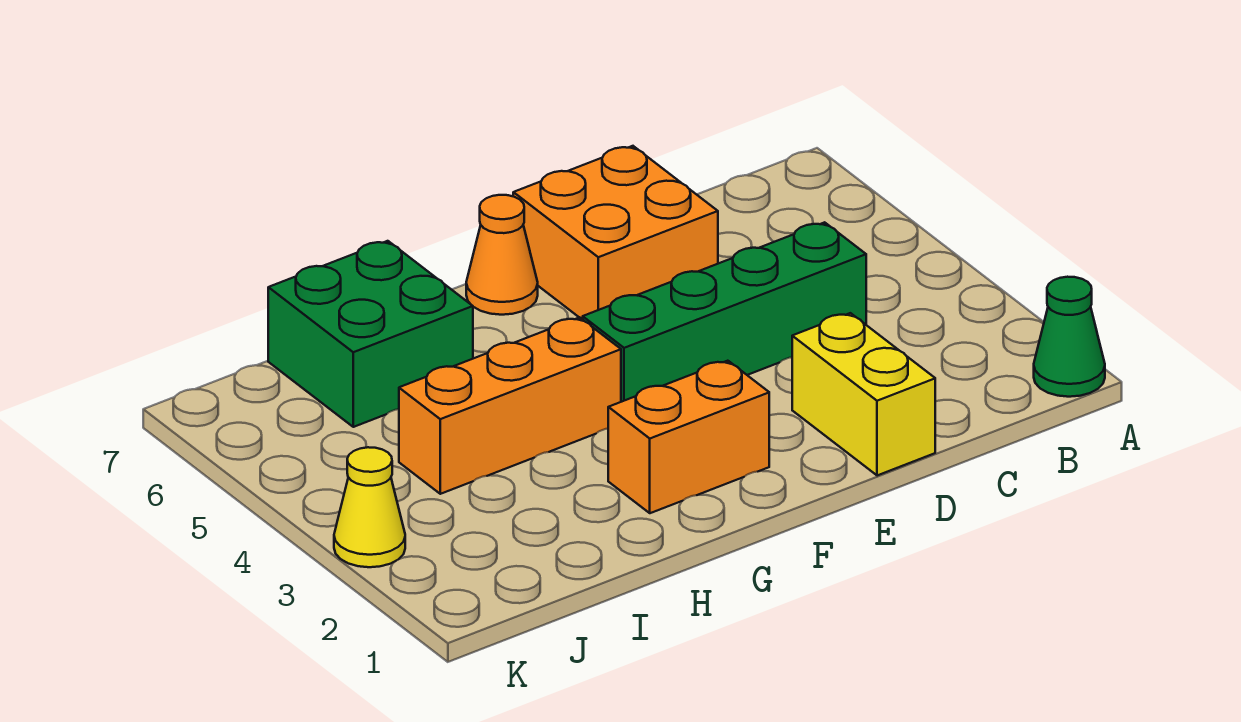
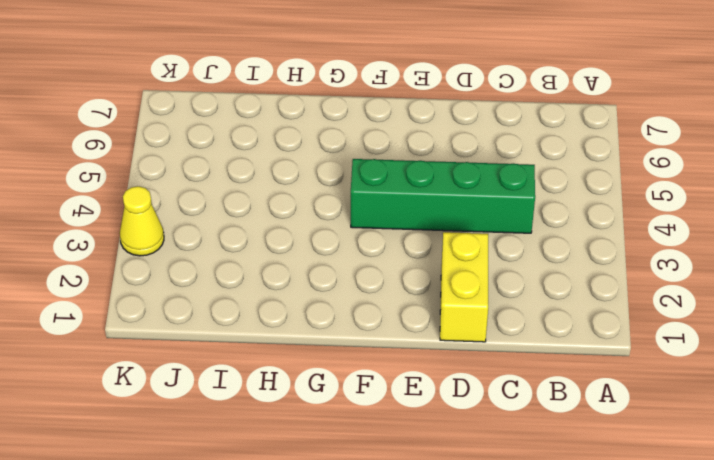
none -> green 1x1 cone [1034,277,1105,397]
none -> orange 2x2 brick [513,146,718,319]

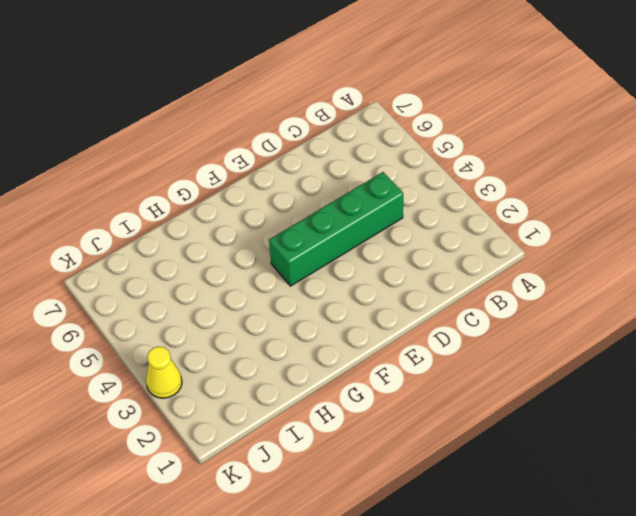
none -> green 1x1 cone [1034,277,1105,397]
none -> yellow 1x2 brick [792,313,935,476]

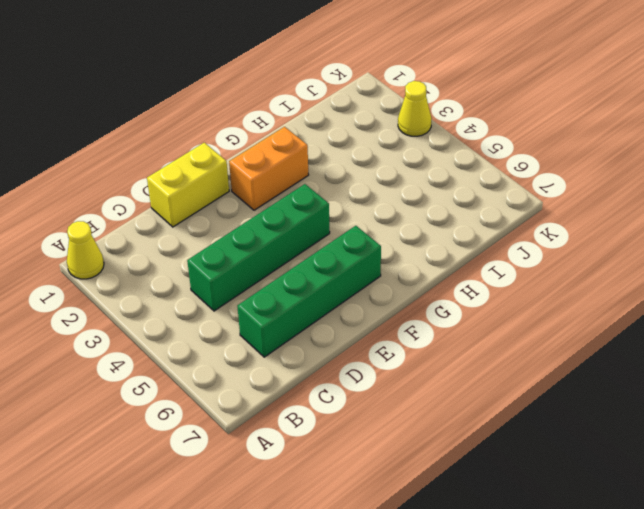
yellow 1x1 cone [67,221,104,279] -> green 1x1 cone [1034,277,1105,397]
green 1x4 brick [237,226,381,357] -> orange 2x2 brick [513,146,718,319]
yellow 1x2 brick [147,143,229,227] -> yellow 1x2 brick turned to [792,313,935,476]
none -> orange 1x1 cone [466,195,538,315]
none -> orange 1x3 brick [399,317,621,494]

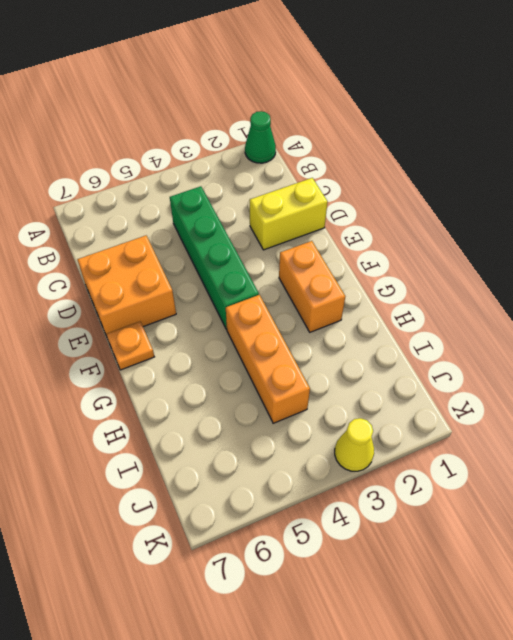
orange 1x1 plate [106,322,154,370] -> orange 1x1 cone [466,195,538,315]
none -> green 2x2 brick [268,241,473,427]

